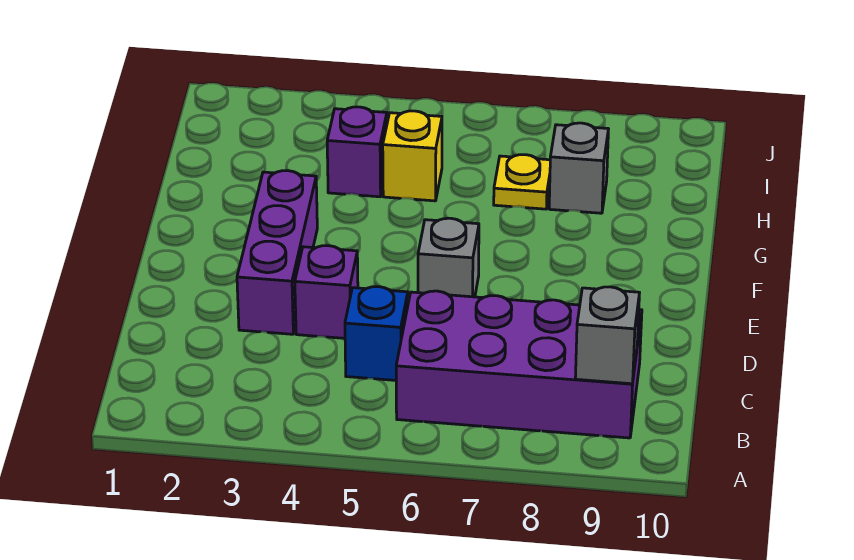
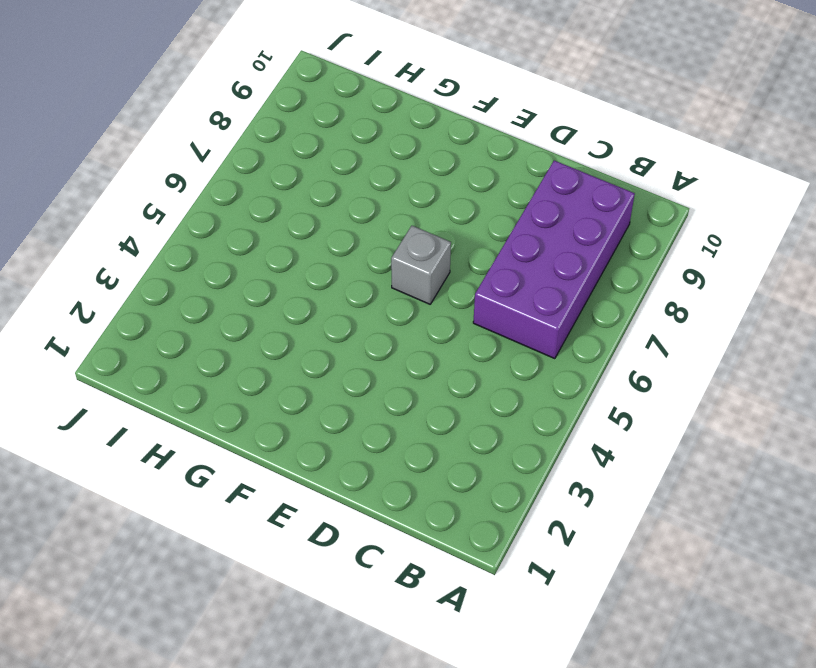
none -> blue 1x1 brick [345,287,408,380]
none -> purple 1x3 brick [237,171,317,334]

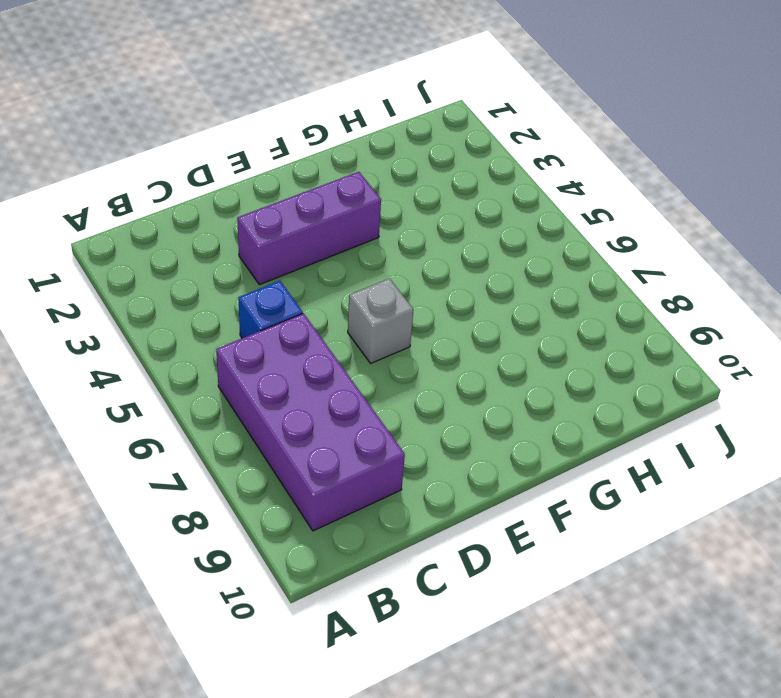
none -> purple 1x1 brick [295,246,358,338]
none -> purple 1x1 brick [327,107,387,197]

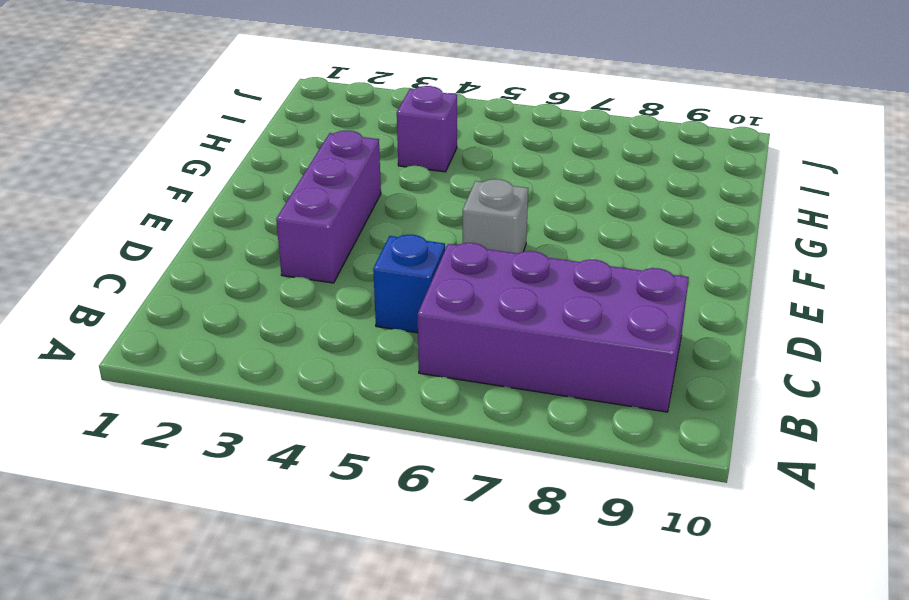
none -> purple 1x1 brick [295,246,358,338]
none -> yellow 1x1 brick [383,111,442,201]

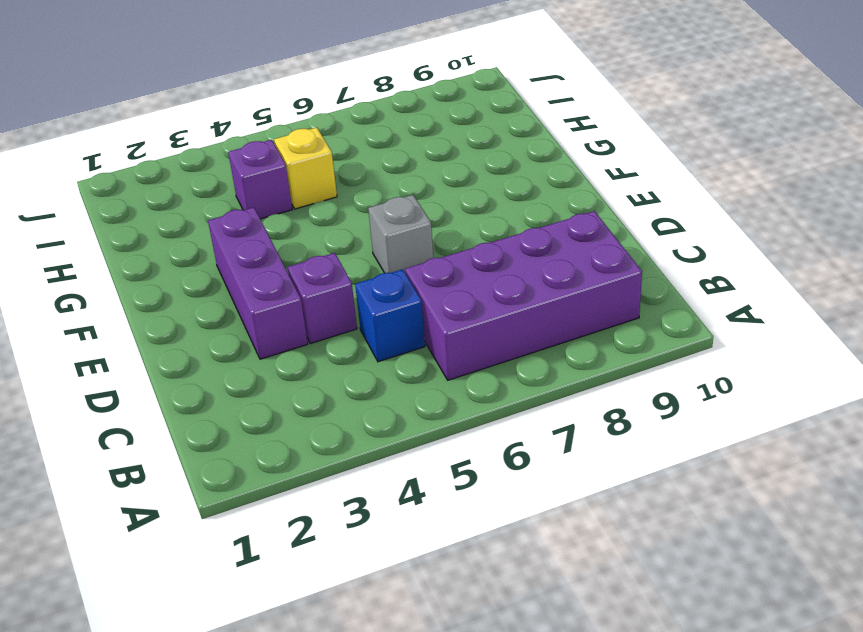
none -> yellow 1x1 plate [494,155,550,209]
none -> grey 1x1 brick [549,123,608,213]

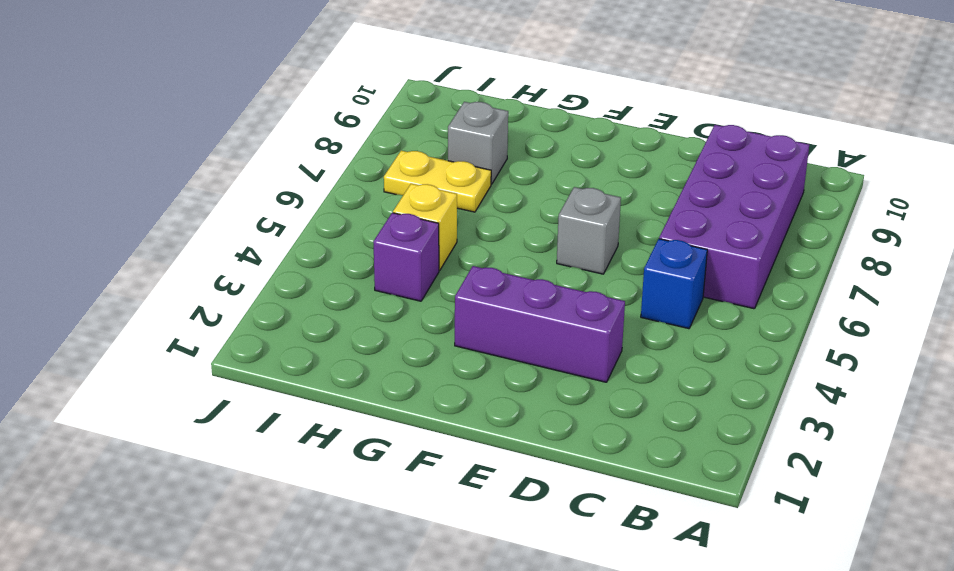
yellow 1x2 plate [384,151,491,212] -> yellow 1x1 plate [494,155,550,209]
none -> purple 1x1 brick [295,246,358,338]
none -> grey 1x1 brick [575,287,639,384]

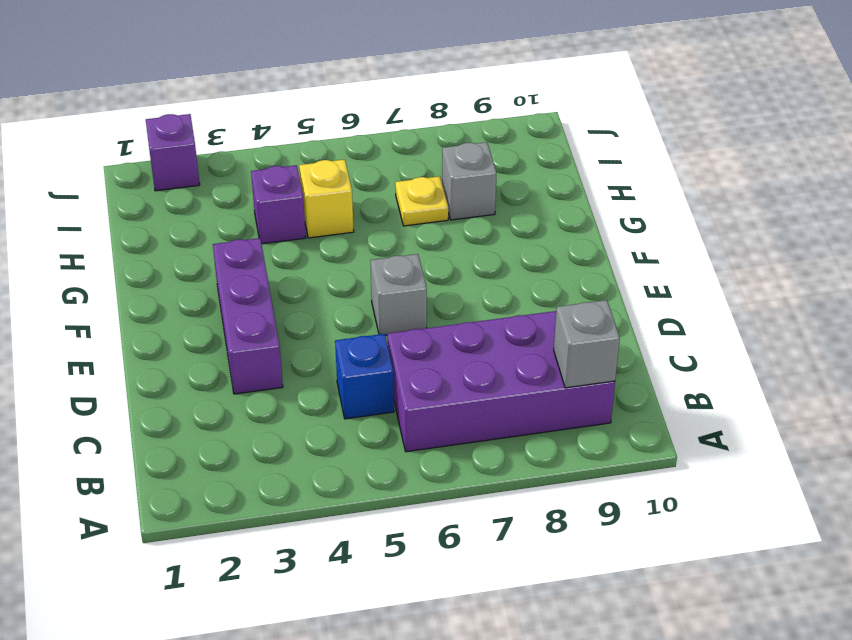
purple 1x1 brick [146,114,200,191] -> purple 1x1 brick moved to [295,246,358,338]

